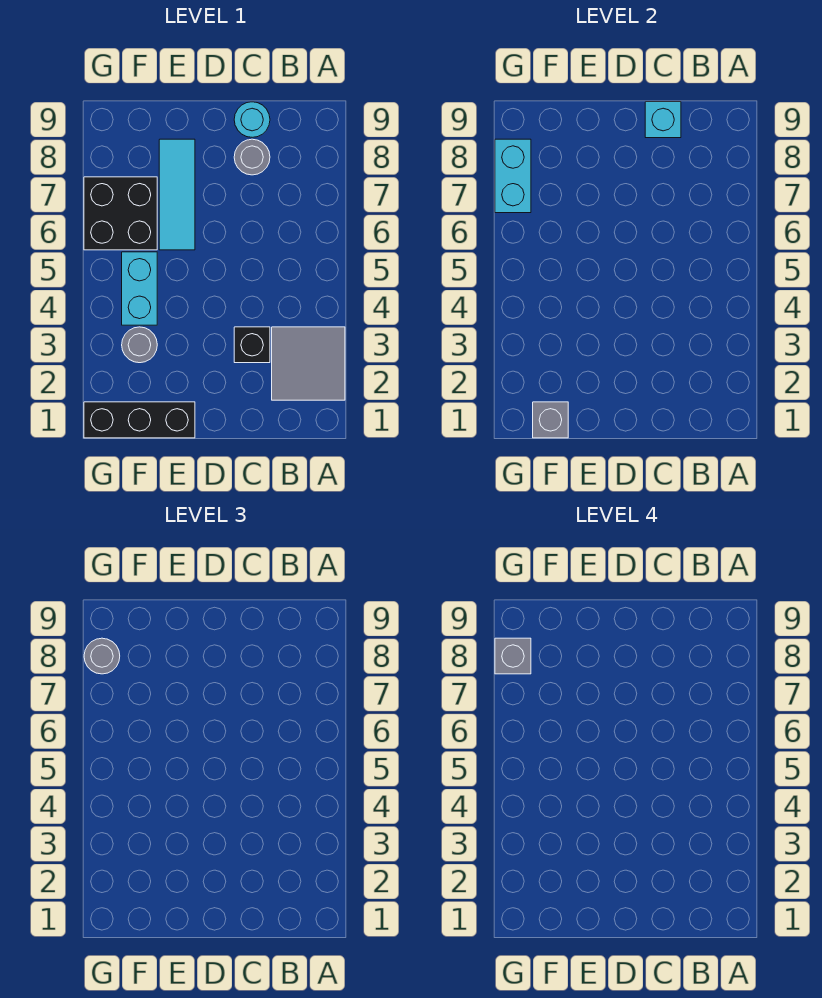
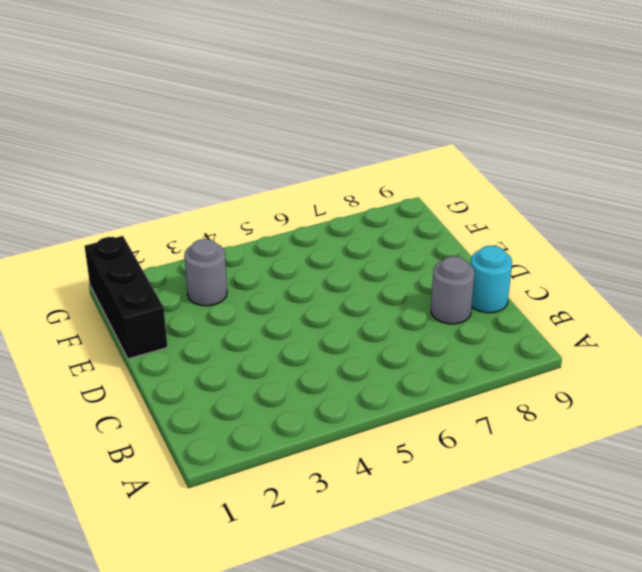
none -> grey 2x2 tile [272,327,345,400]
none -> black 1x1 brick [234,327,270,363]
none -> cyan 1x3 tile [159,139,195,250]

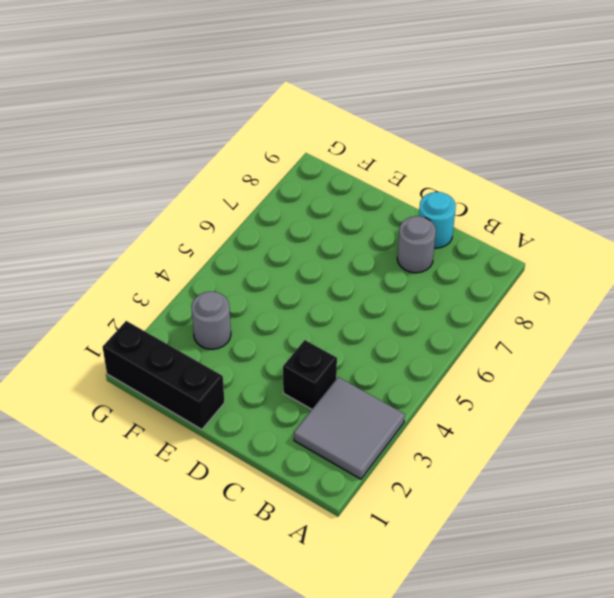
none -> cyan 1x3 tile [159,139,195,250]
none -> cyan 1x2 brick [122,252,157,325]
none -> black 2x2 brick [84,177,157,250]

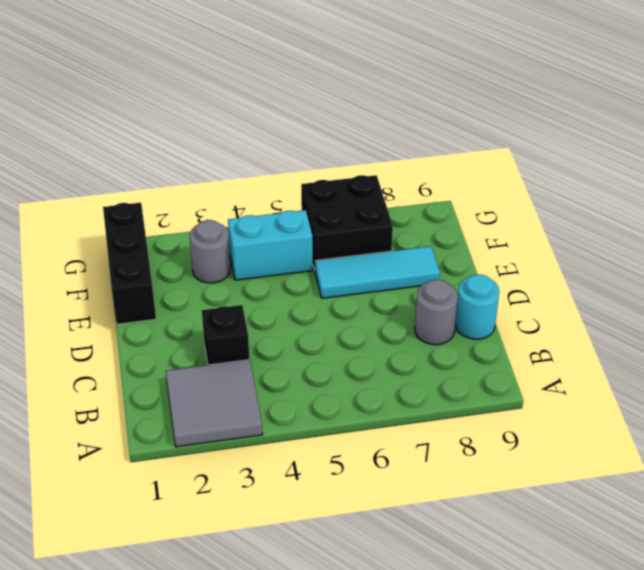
none -> cyan 1x1 brick [645,102,681,138]
none -> grey 1x1 brick [533,402,568,438]
none -> cyan 1x2 brick [495,139,531,213]

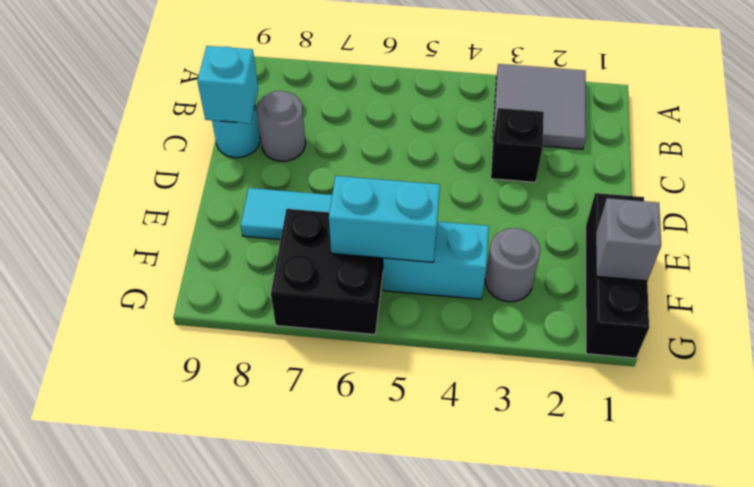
cyan 1x2 brick [329,176,440,262] -> cyan 1x2 brick moved to [495,139,531,213]
none -> grey 1x1 round brick [84,638,120,674]
none -> grey 1x1 brick [495,638,531,674]

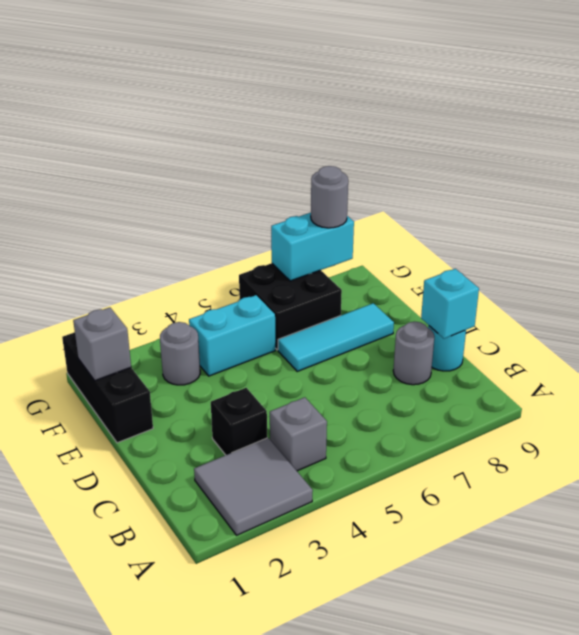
grey 1x1 brick [270,397,327,471] -> grey 1x1 brick moved to [495,638,531,674]

